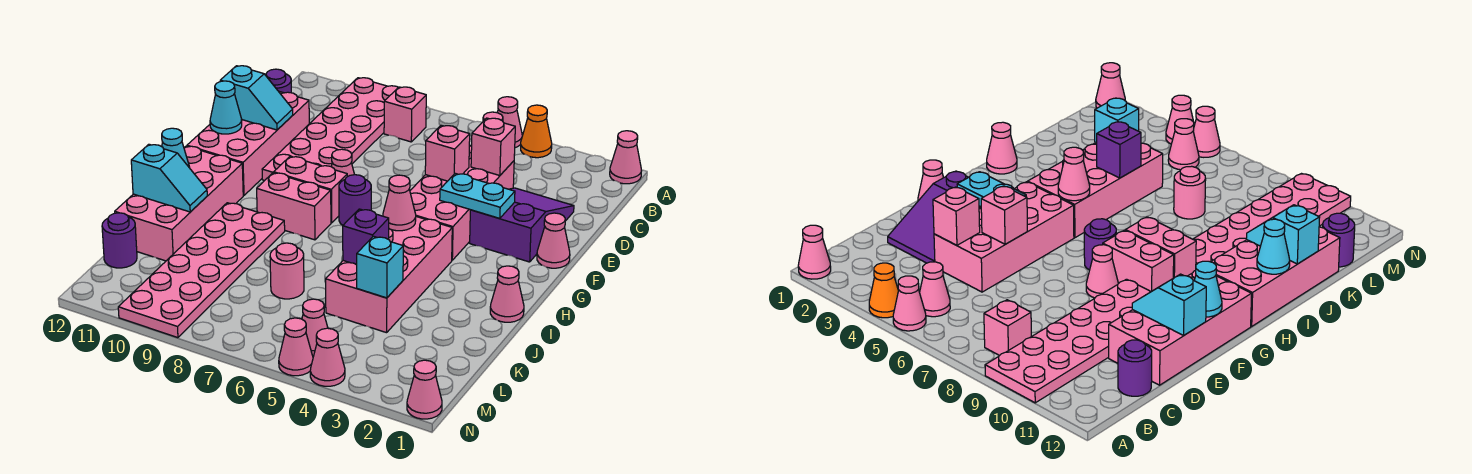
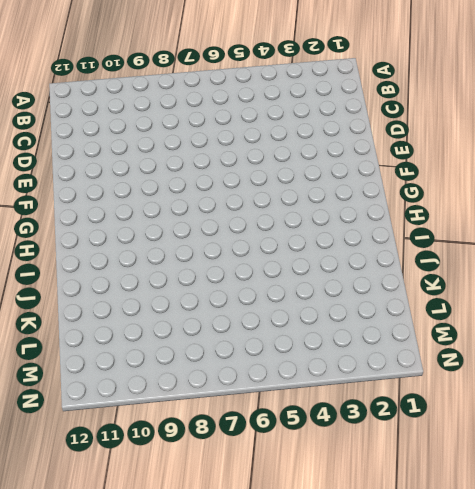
none -> pink 1x1 cone [610,131,641,184]
none -> orange 1x1 cone [521,105,552,158]
none -> pink 1x1 cone [497,97,522,148]
none -> pink 2x6 plate [262,78,398,181]

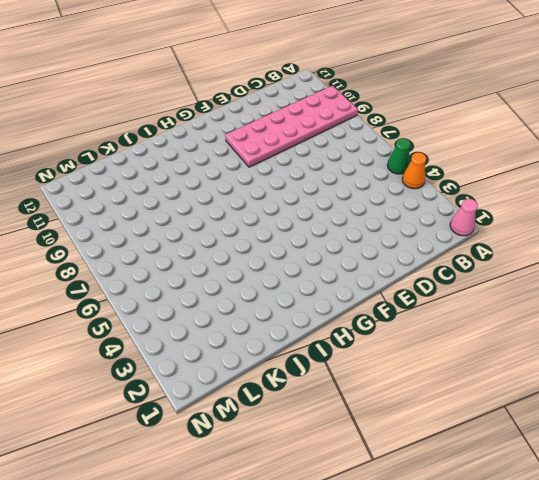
green 1x1 cone [387,138,410,174] -> pink 1x1 cone [497,97,522,148]
none -> pink 1x1 cone [920,262,950,317]
none -> pink 1x1 brick [384,87,426,142]
none -> purple 1x1 round brick [265,69,291,93]
none -> purple 2x3 slope [470,188,574,262]

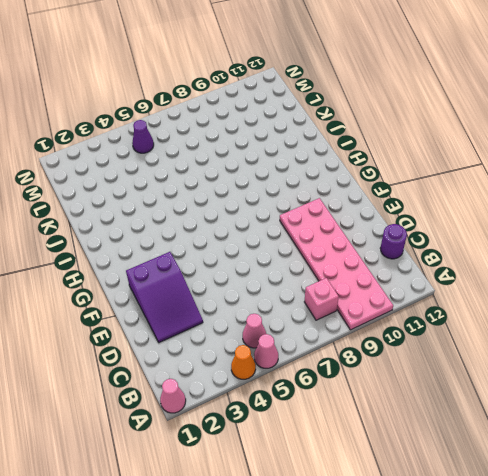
purple 1x1 cone [132,120,154,153] -> pink 1x1 cone [302,299,328,356]
none -> pink 2x4 brick [410,145,514,260]
none -> pink 2x4 brick [187,92,309,196]
none -> pink 1x1 cone [537,213,570,268]
none -> pink 1x1 cone [331,149,355,177]

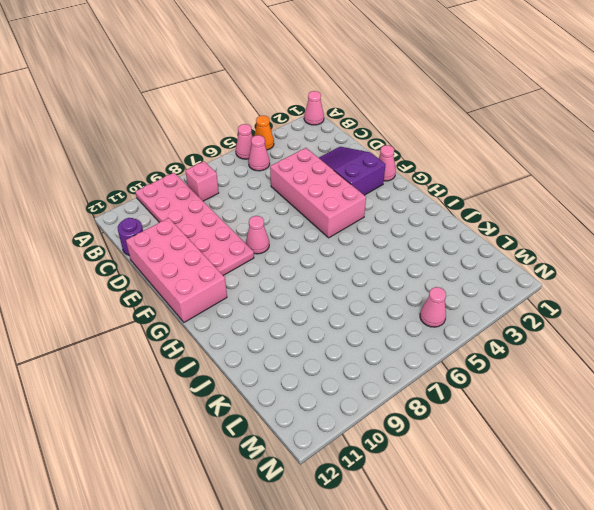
none -> purple 1x1 round brick [339,175,371,225]
none -> pink 1x2 brick [274,156,347,223]
none -> pink 2x4 brick [326,217,452,333]
none -> pink 1x2 brick [257,173,331,240]

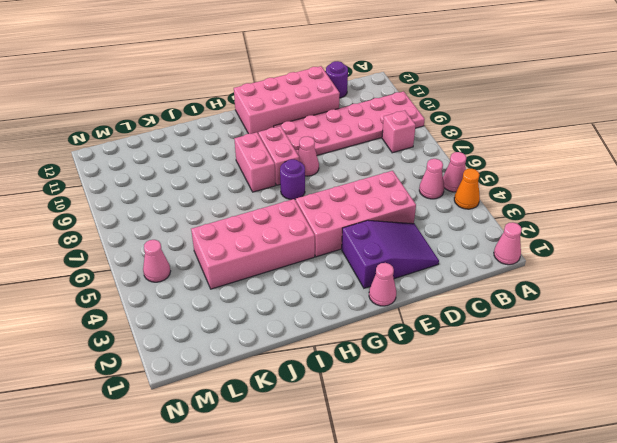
none -> pink 2x4 brick [115,146,243,261]
none -> pink 1x1 cone [490,266,524,322]
none -> pink 2x6 plate [118,203,285,338]
none -> pink 1x1 round brick [270,243,304,299]

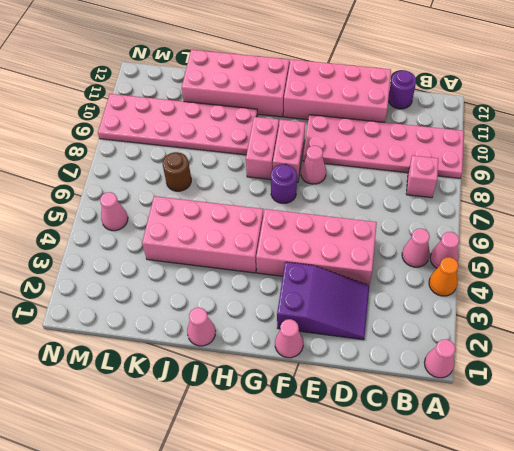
brown 1x1 round brick [163,152,191,191] -> pink 1x1 round brick [270,243,304,299]
none -> purple 1x1 round brick [102,213,137,268]
none -> pink 1x1 cone [407,360,442,419]
none -> pink 1x1 cone [310,328,345,386]
none -> pink 1x1 cone [279,318,313,376]

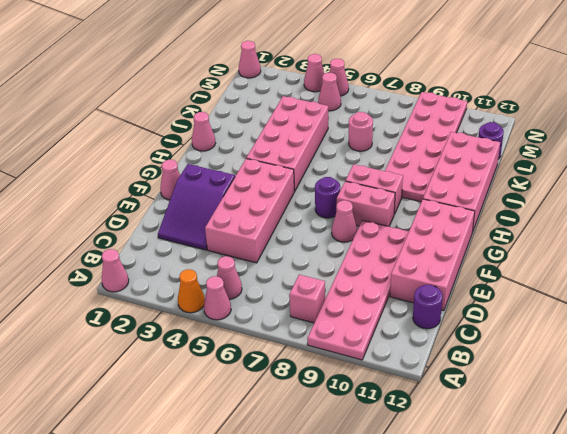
none -> pink 1x1 brick [471,118,515,176]
none -> pink 1x1 brick [425,125,470,181]
none -> cyan 1x2 slope [220,66,293,130]
none -> cyan 1x2 plate [440,173,515,219]

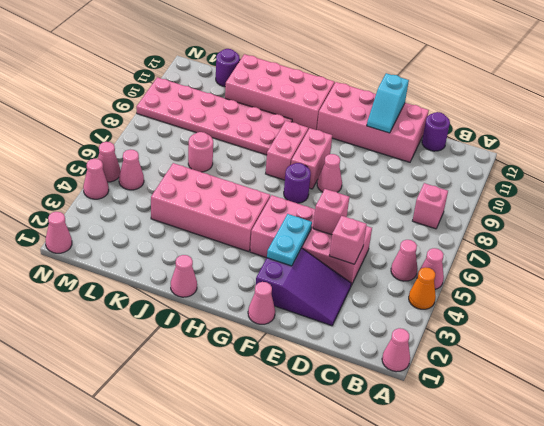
none -> pink 2x6 plate [262,78,398,181]
none -> cyan 1x1 cone [210,81,242,134]
none -> pink 1x1 cone [383,175,416,231]
none -> cyan 1x1 cone [162,128,189,167]

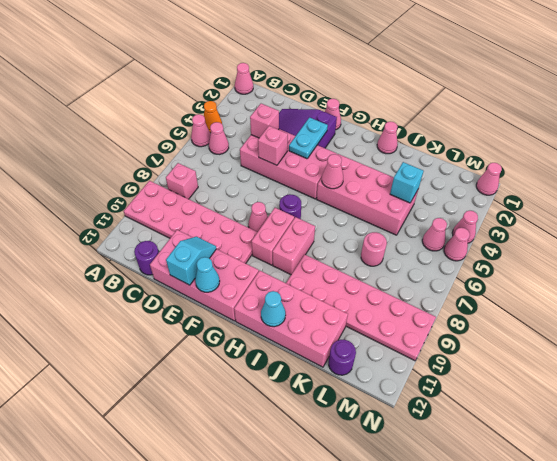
none -> purple 1x1 brick [343,209,389,265]
none -> cyan 1x2 slope [131,144,207,212]

